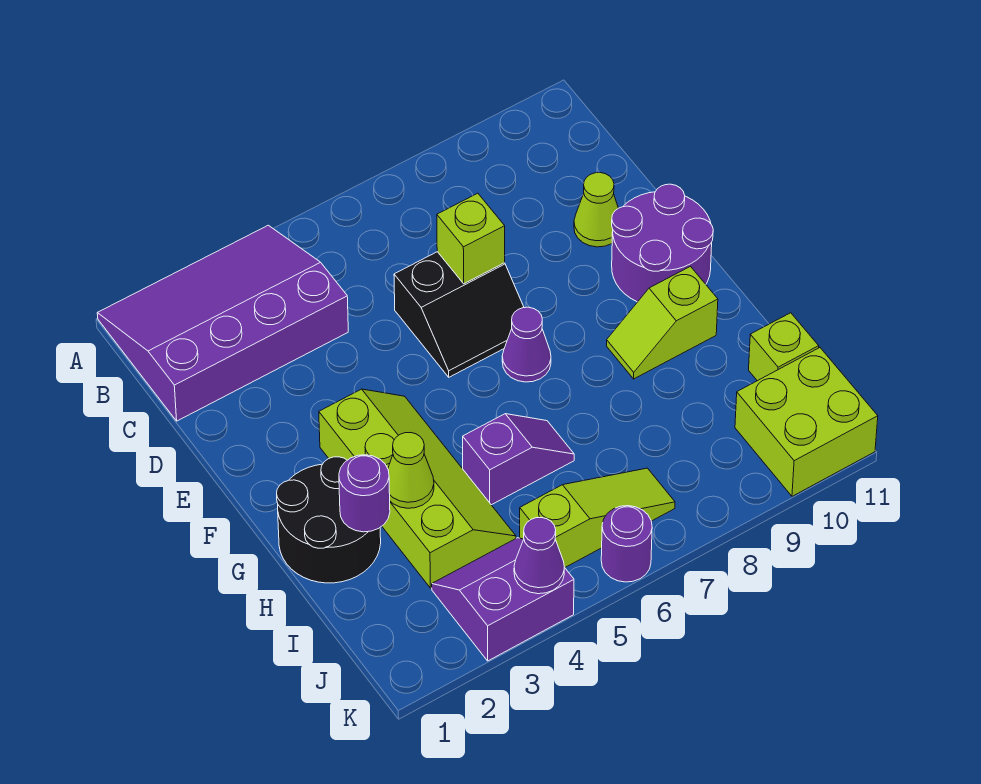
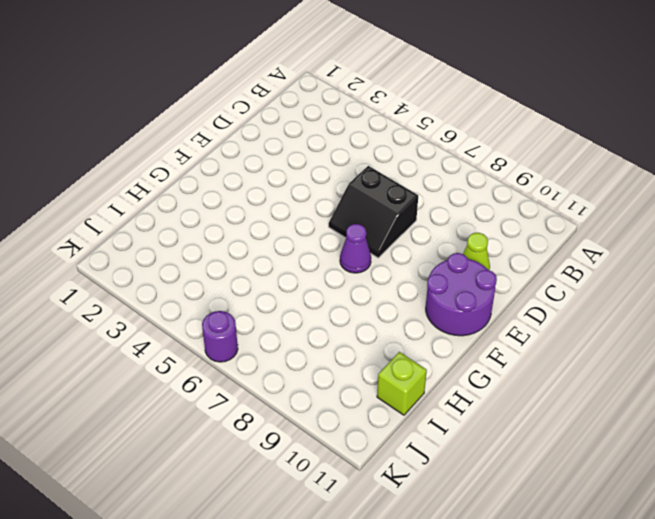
none -> purple 3x4 slope [97,225,348,421]
none -> lime 2x4 slope [319,389,516,588]
none -> black 2x2 round brick [277,457,381,583]

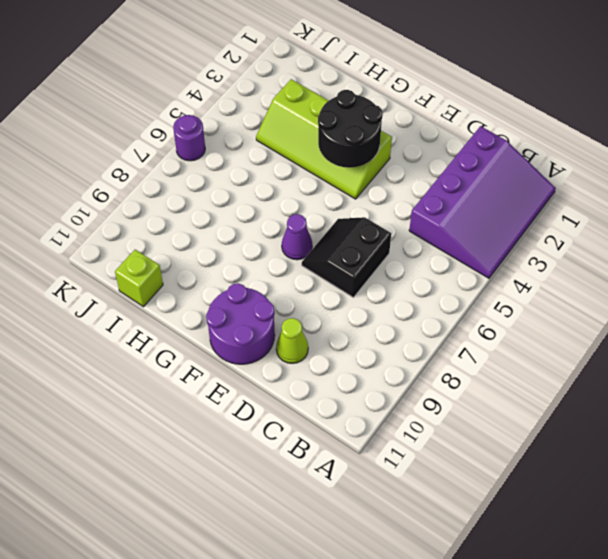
black 2x2 round brick [318,90,383,168] -> black 2x2 round brick moved to [277,457,381,583]
none -> lime 1x2 slope [607,267,718,379]
none -> purple 1x2 slope [463,414,574,505]
none -> purple 2x2 slope [432,538,574,661]

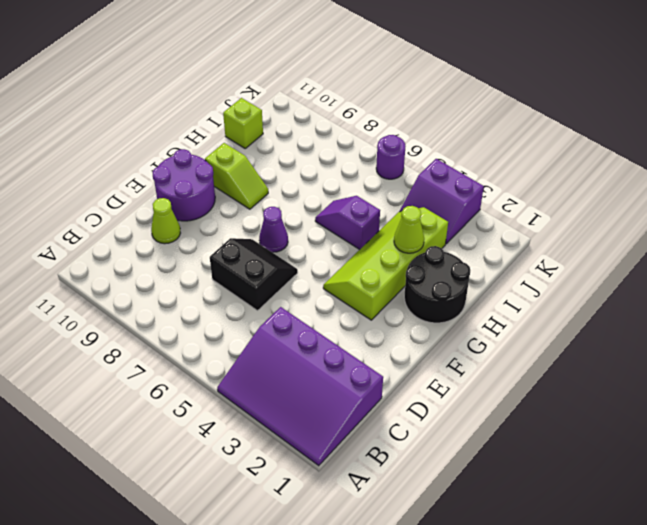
none -> lime 1x3 slope [520,468,675,567]
none -> lime 2x2 brick [735,348,878,496]
none -> lime 1x1 brick [437,193,505,284]

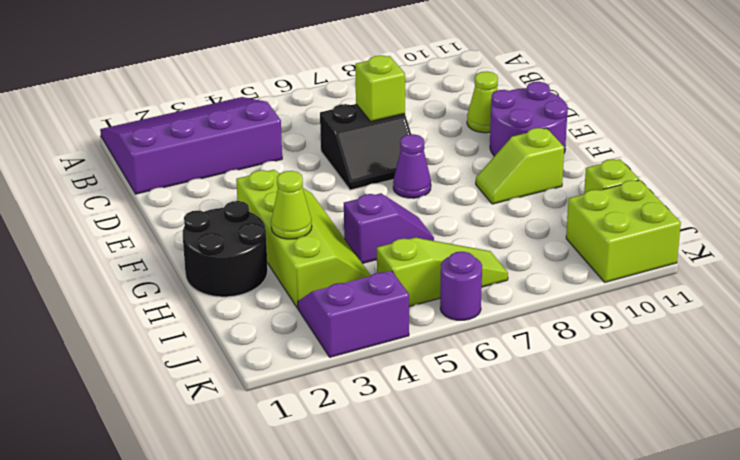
none -> purple 1x1 round brick [339,455,390,532]
none -> purple 1x1 cone [514,518,564,594]

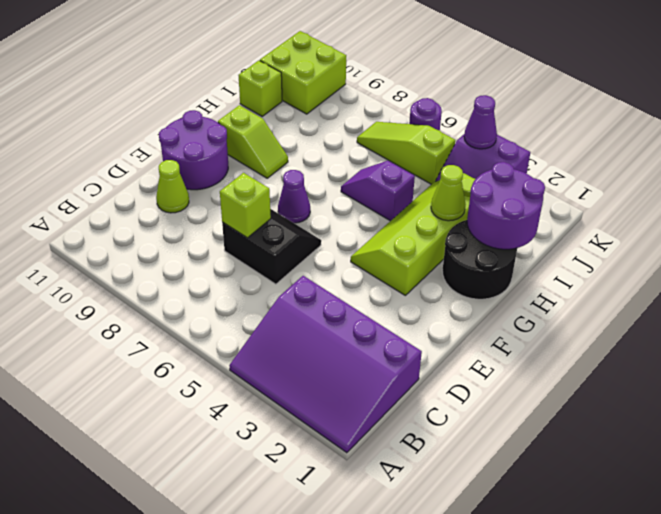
purple 2x2 round brick [467,162,545,249] -> purple 1x1 round brick [339,455,390,532]

